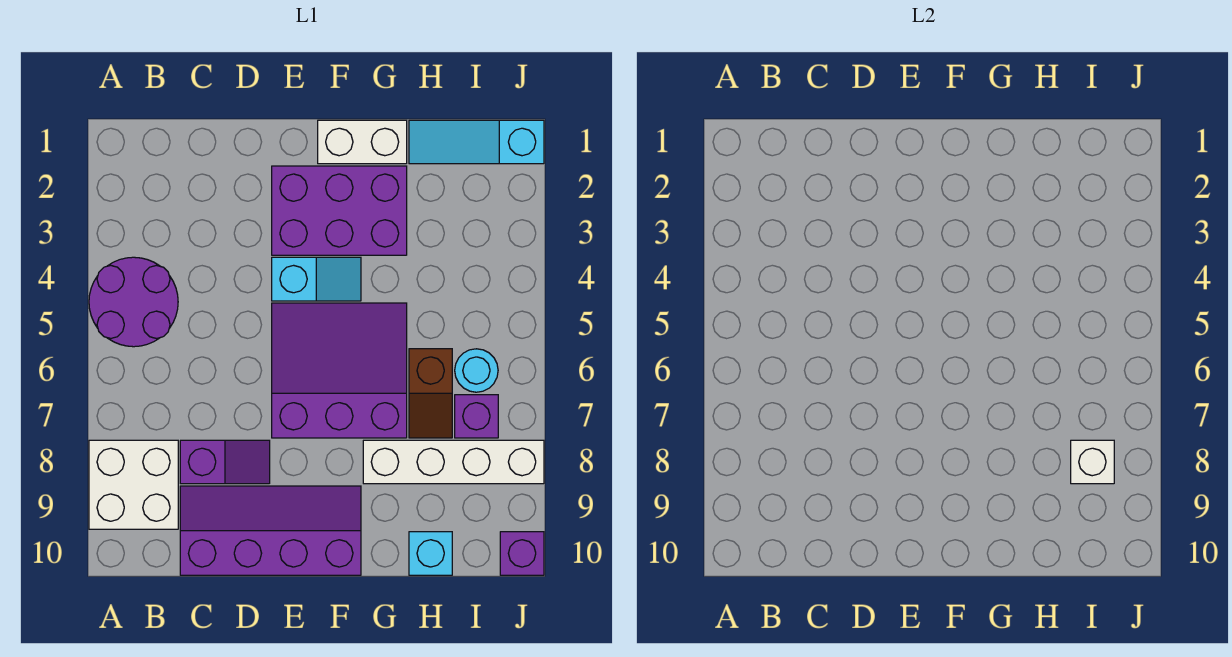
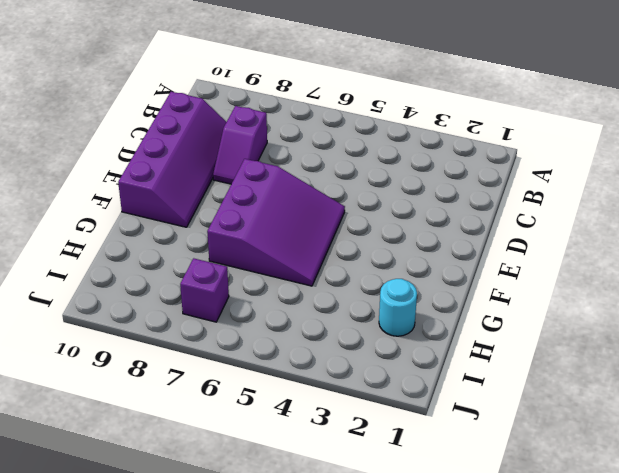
cyan 1x1 round brick [379,279,417,336] -> cyan 1x1 round brick moved to [455,349,498,392]
none -> purple 2x2 round brick [89,257,178,347]
none -> white 2x2 brick [89,440,178,529]
none -> purple 2x3 brick [272,166,407,255]

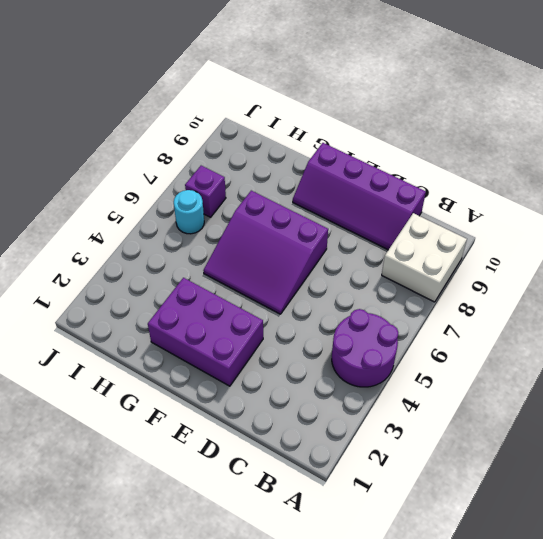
none -> purple 1x2 slope [180,440,270,484]
none -> cyan 1x2 slope [272,257,361,301]
none -> white 1x2 brick [318,120,407,164]

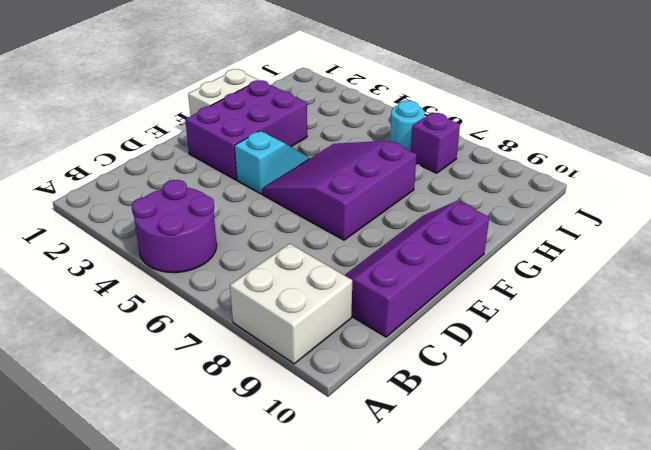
none -> purple 1x2 slope [180,440,270,484]
none -> white 1x4 brick [363,440,544,484]
none -> cyan 1x3 slope [409,120,544,164]

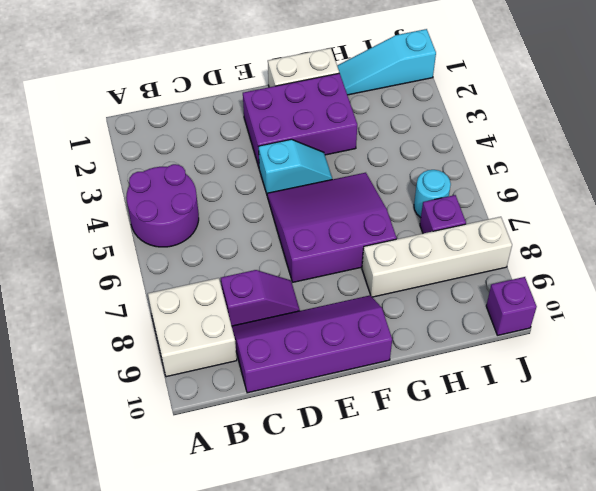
none -> brown 1x2 slope [409,349,452,438]
none -> cyan 1x1 brick [409,532,452,575]
none -> white 1x1 brick [1071,440,1114,484]

